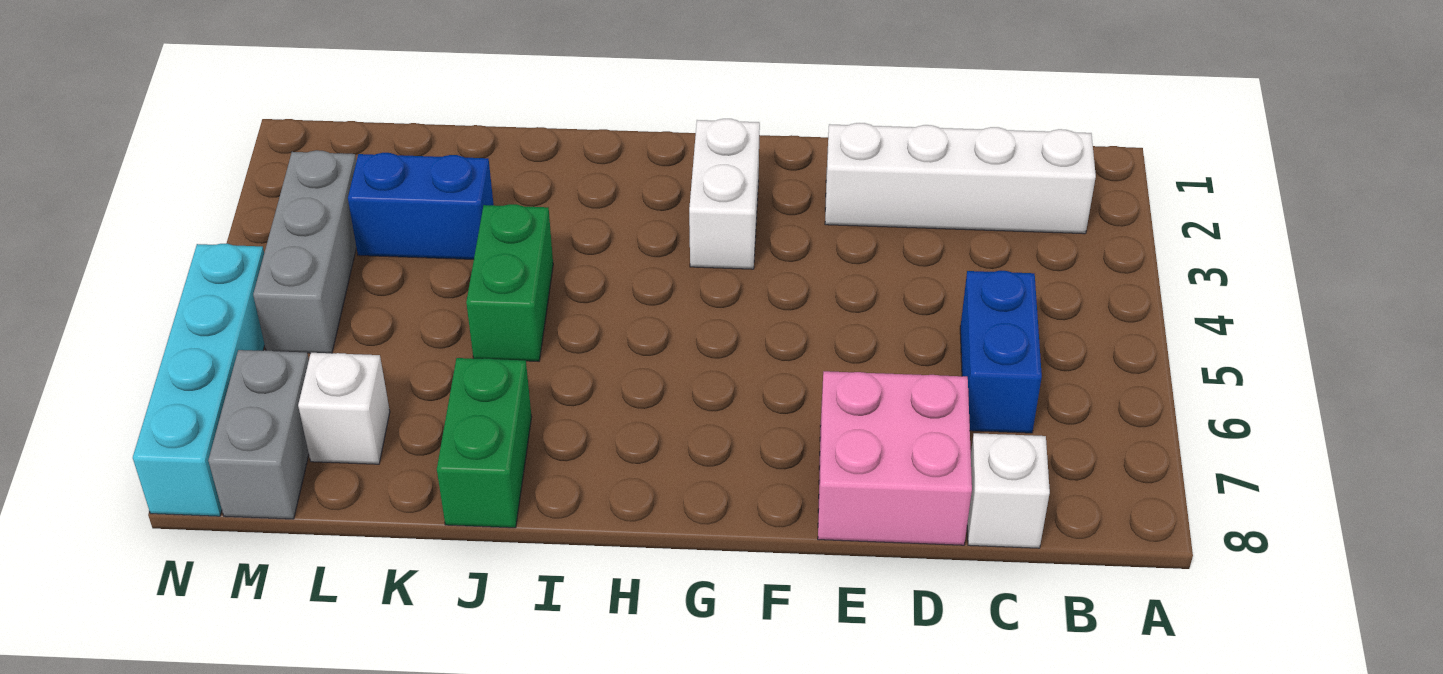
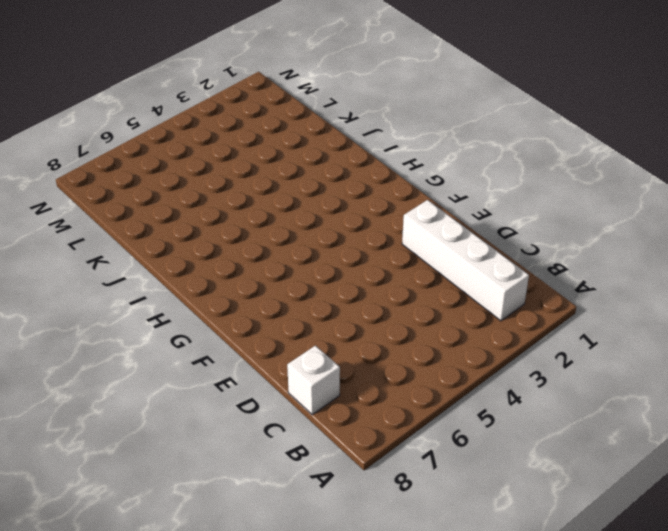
none -> blue 1x2 brick [960,271,1042,433]
none -> pink 2x2 brick [818,371,972,545]
none -> white 1x2 brick [689,119,760,269]

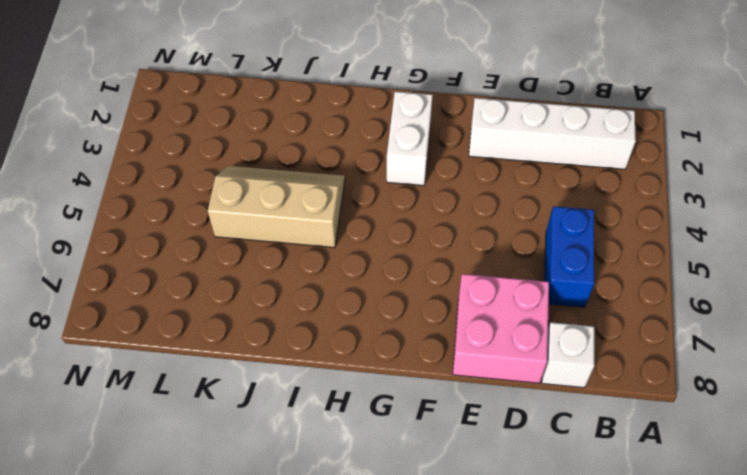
tan 2x3 slope [208,166,345,248] -> green 1x2 brick [466,204,553,361]
none -> green 1x2 brick [437,358,532,528]
none -> blue 1x2 brick [348,153,494,259]
none -> white 1x1 brick [298,353,390,464]

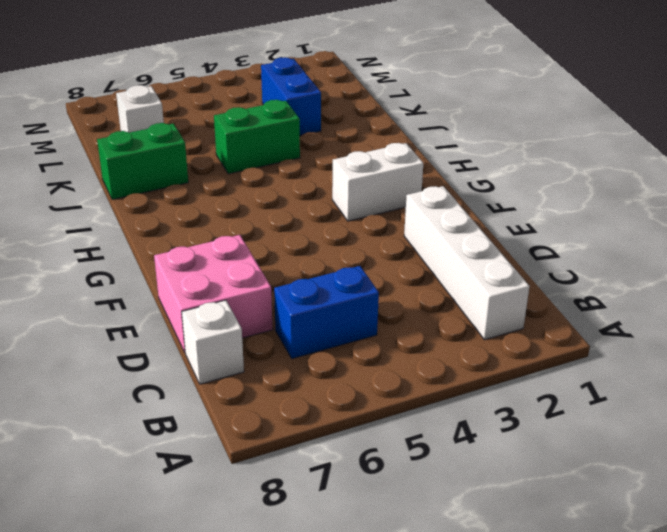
none -> grey 1x3 brick [253,150,356,353]
none -> grey 1x2 brick [208,350,309,519]
none -> cyan 1x4 brick [133,244,265,516]

